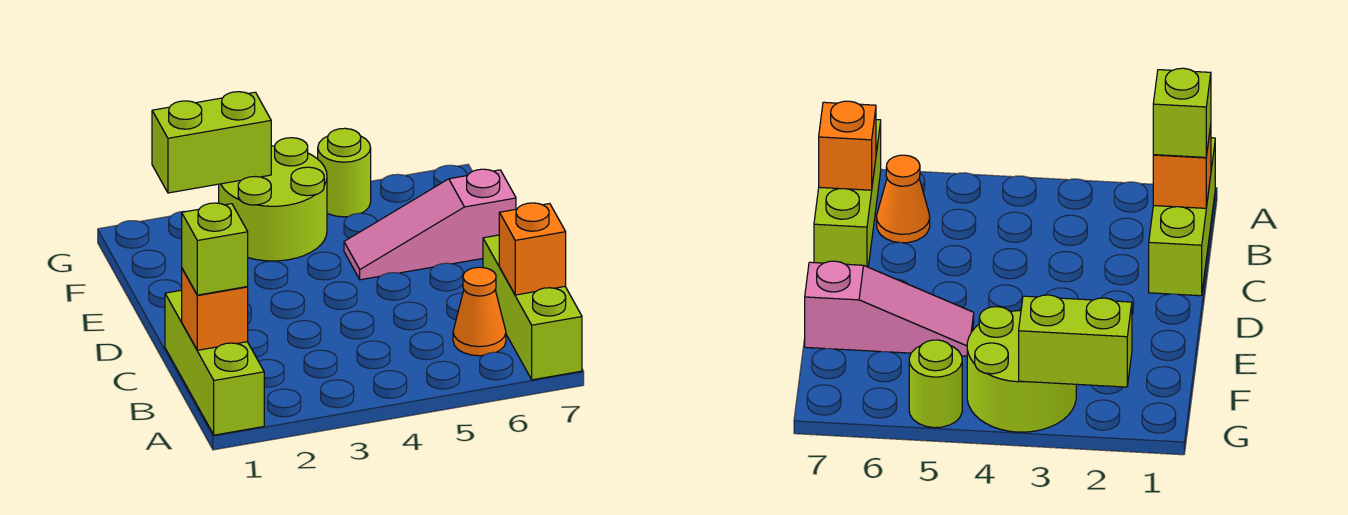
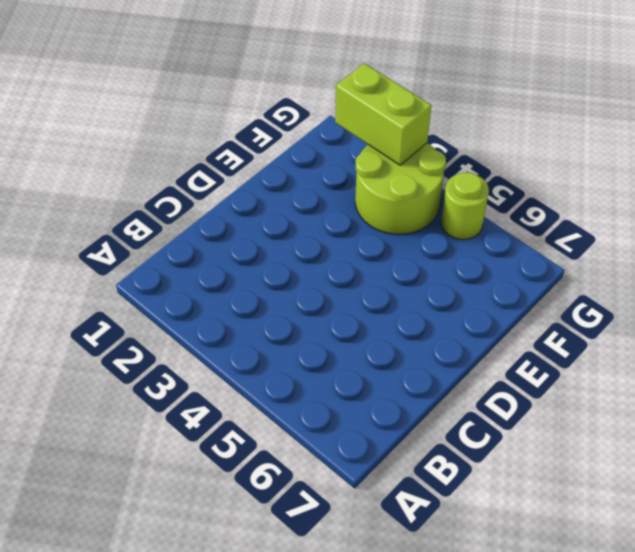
none -> lime 1x3 brick [165,290,264,435]
none -> lime 1x3 brick [483,235,582,380]

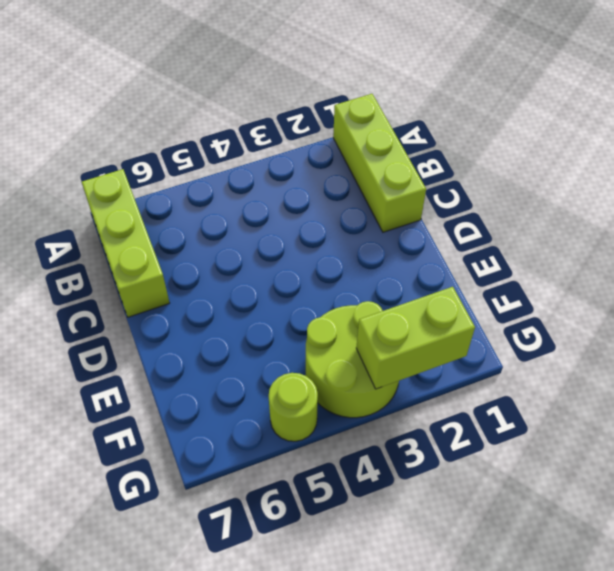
none -> orange 1x1 cone [453,267,506,356]
none -> pink 1x3 slope [344,169,516,280]

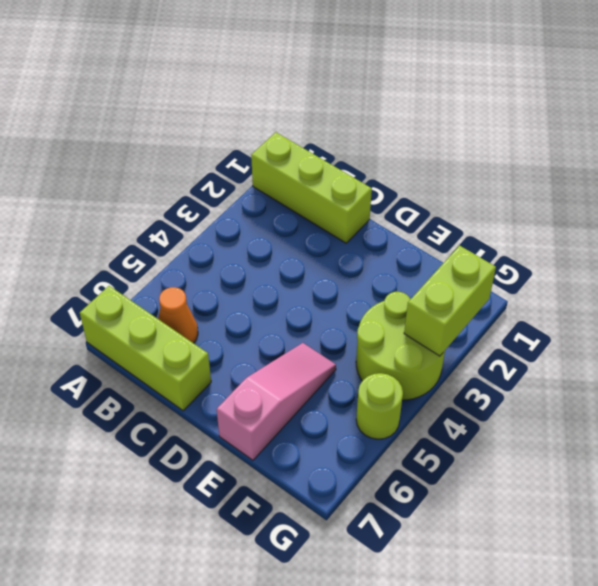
none -> orange 1x1 brick [182,269,248,350]
none -> orange 1x1 brick [499,203,566,295]

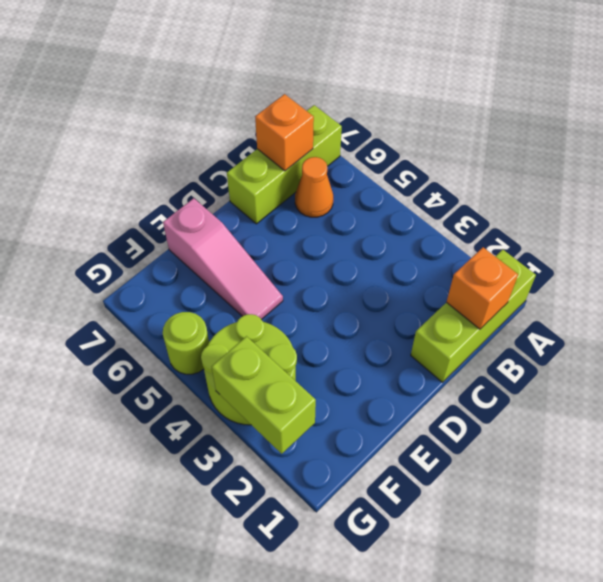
none -> lime 1x1 brick [182,203,248,295]

